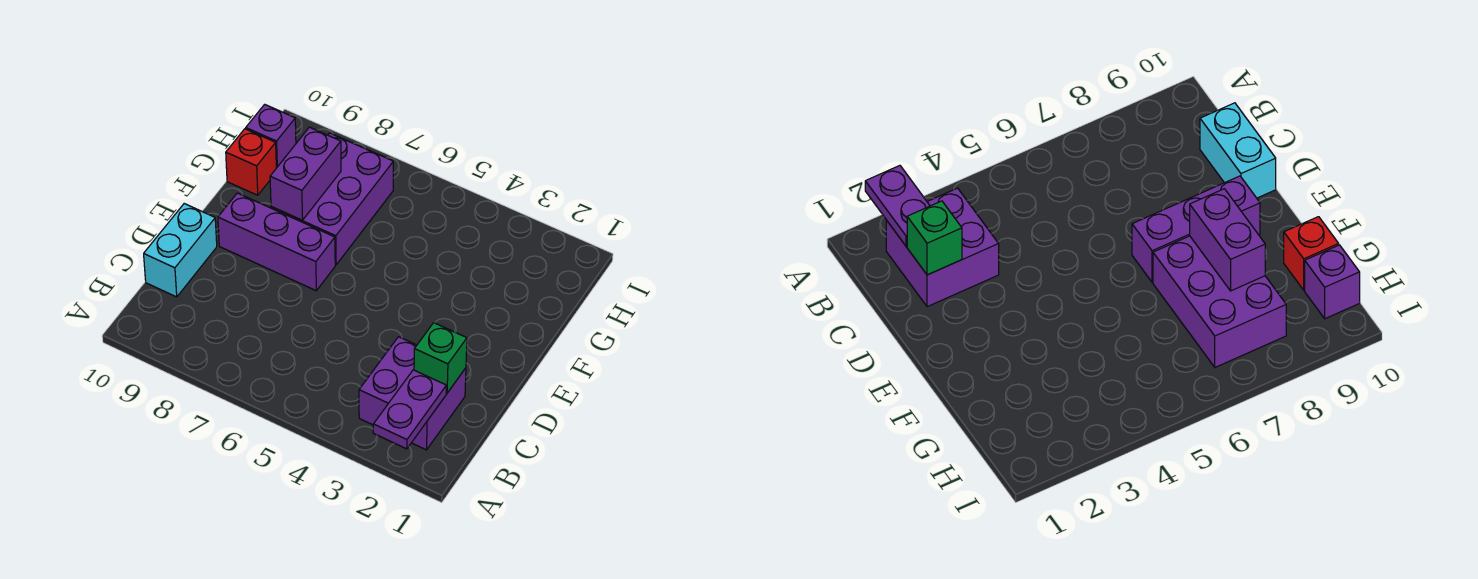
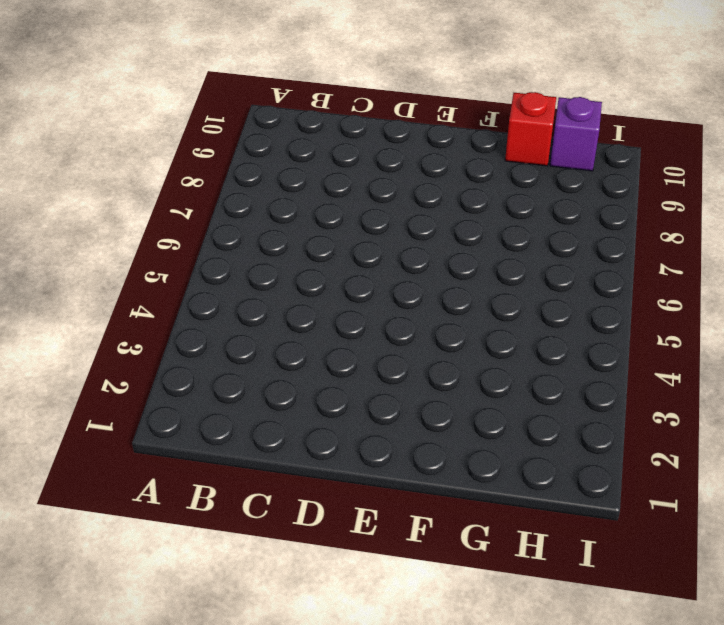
none -> purple 2x2 brick [359,337,466,450]
none -> cyan 1x2 brick [144,204,217,297]

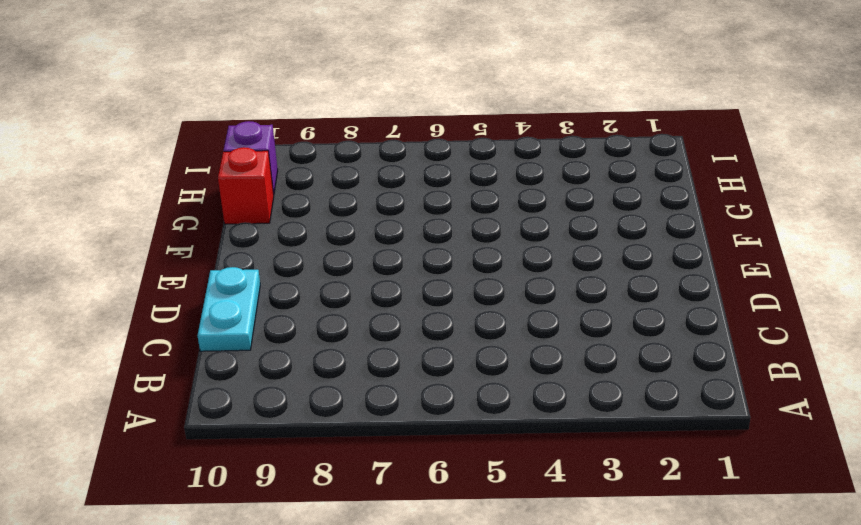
cyan 1x2 plate [198,267,260,351] -> cyan 1x2 brick [144,204,217,297]
none -> purple 2x2 brick [359,337,466,450]
none -> purple 1x3 brick [218,193,335,290]

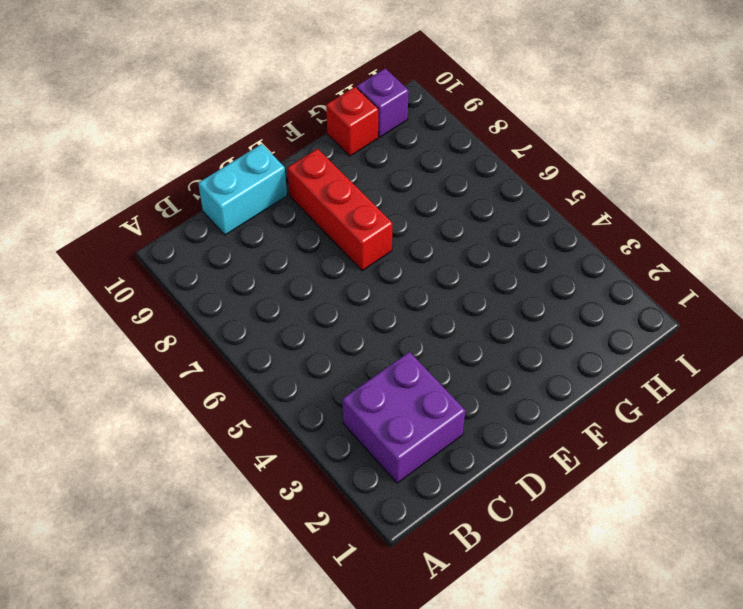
red 1x3 brick [287,149,392,271] -> purple 1x3 brick [218,193,335,290]
none -> purple 2x3 brick [271,133,393,265]
none -> purple 1x2 plate [373,370,446,449]

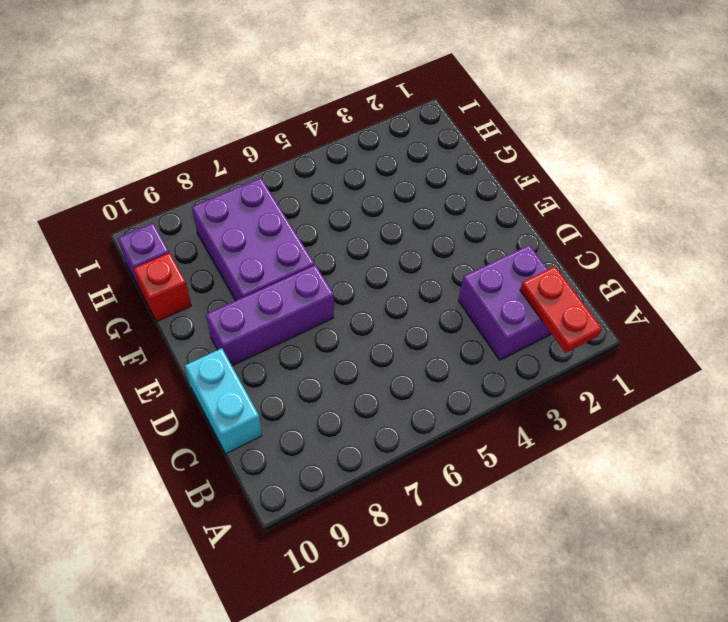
red 1x2 plate [520,267,602,353] -> purple 1x2 plate [373,370,446,449]
none -> green 1x1 brick [414,323,467,393]
none -> purple 1x2 brick [270,127,341,220]

